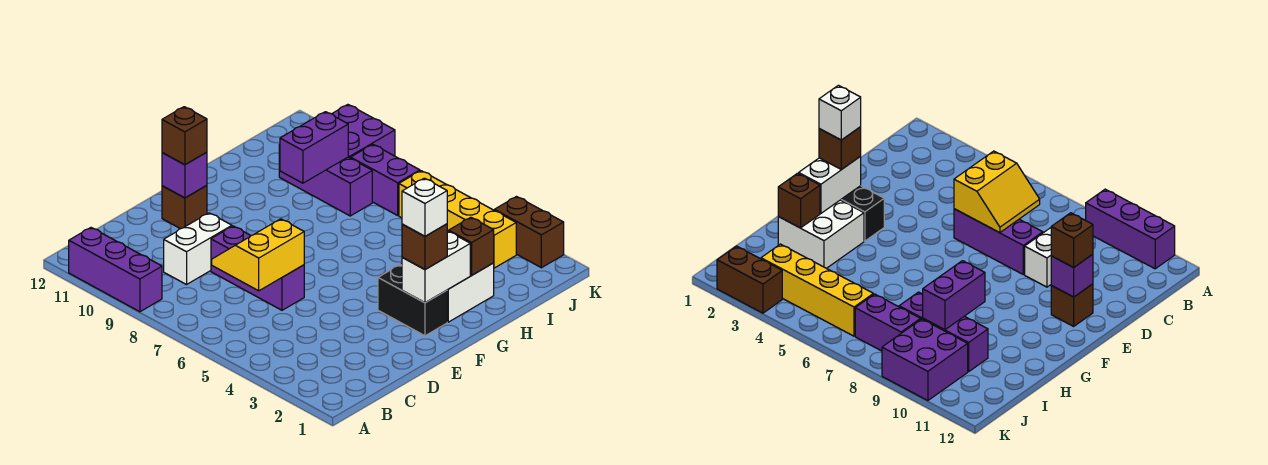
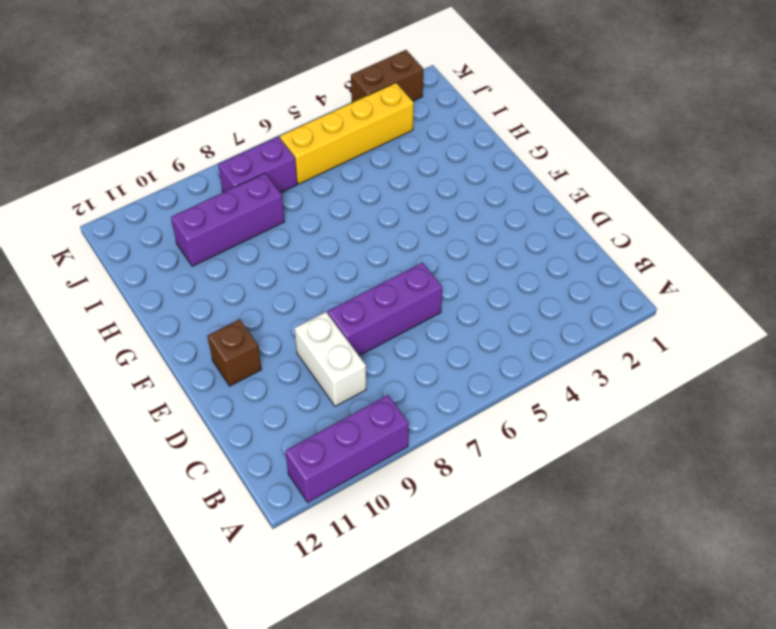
none -> black 1x2 brick [378,265,447,336]
none -> white 2x2 brick [401,263,494,322]
none -> purple 2x2 brick [332,105,395,158]

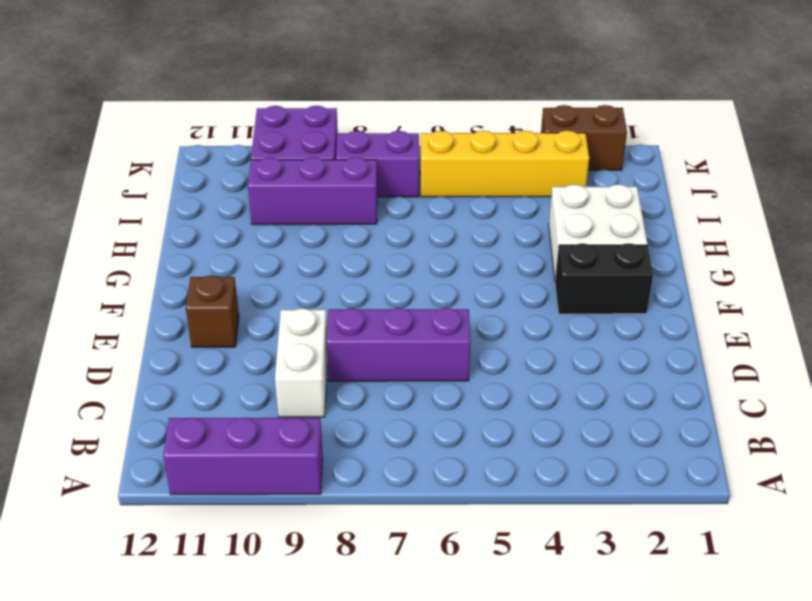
none -> yellow 2x2 slope [212,219,304,291]
none -> purple 1x1 brick [162,152,207,198]
none -> white 1x2 brick [402,231,470,303]

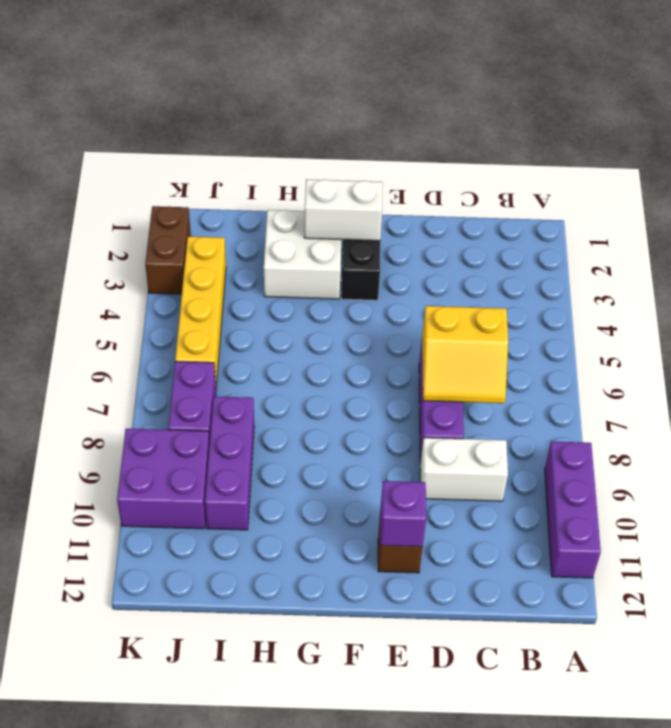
none -> brown 1x1 brick [449,217,494,275]
none -> purple 1x2 brick [280,112,348,183]
none -> brown 1x1 brick [162,107,207,165]

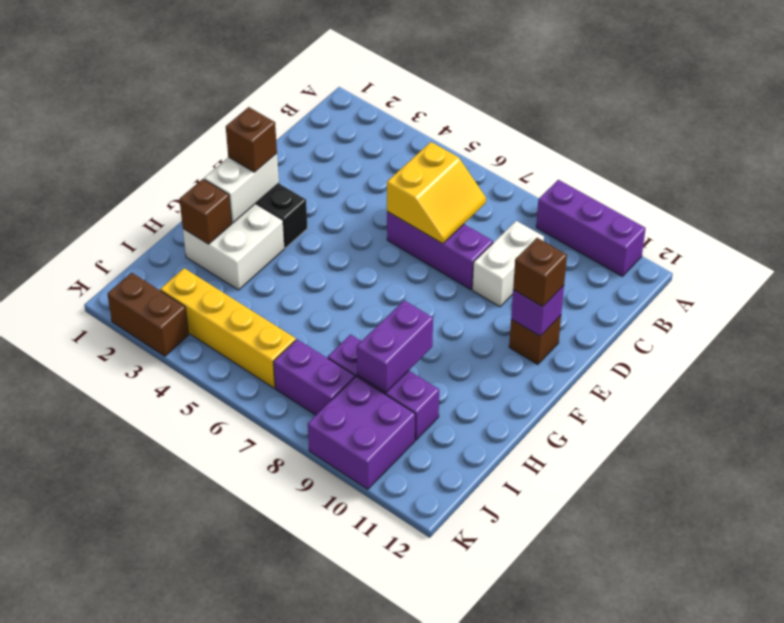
none -> white 1x1 brick [402,178,447,236]

